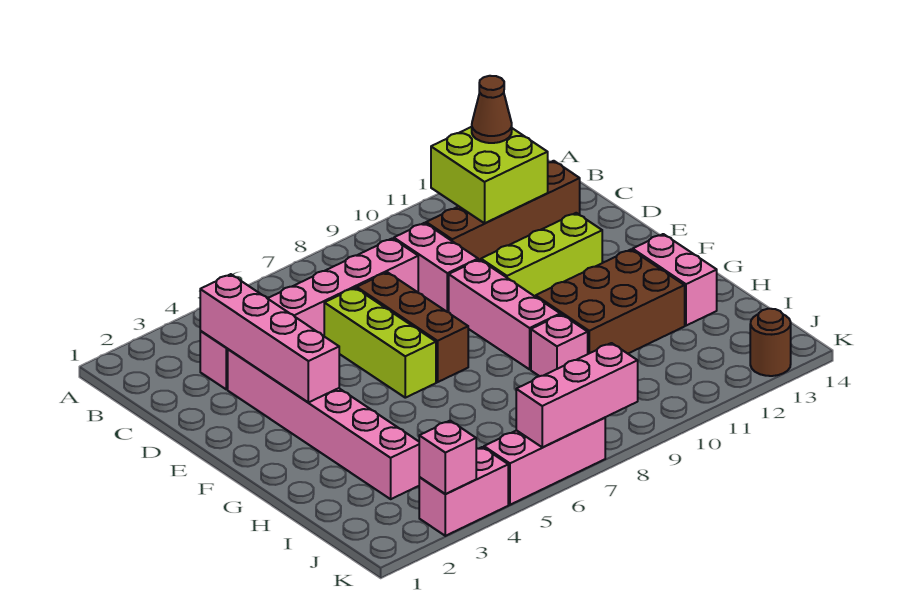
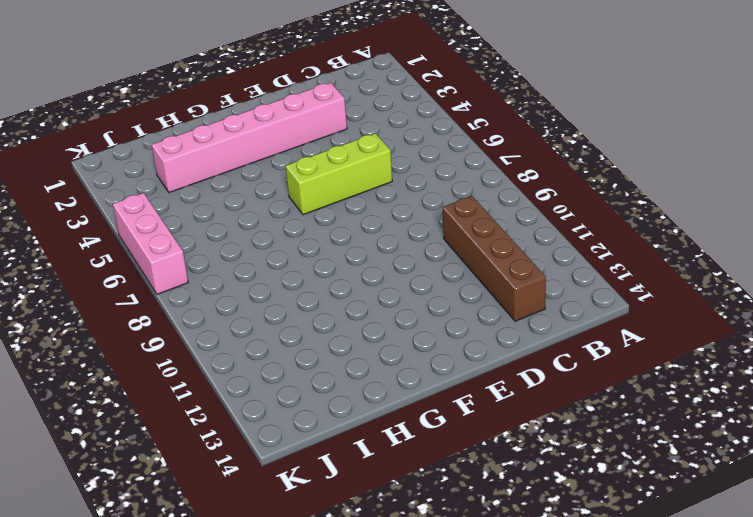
none -> pink 1x6 brick [200,238,418,389]
none -> pink 1x2 brick [394,223,478,312]
none -> brown 1x3 brick [357,272,468,382]

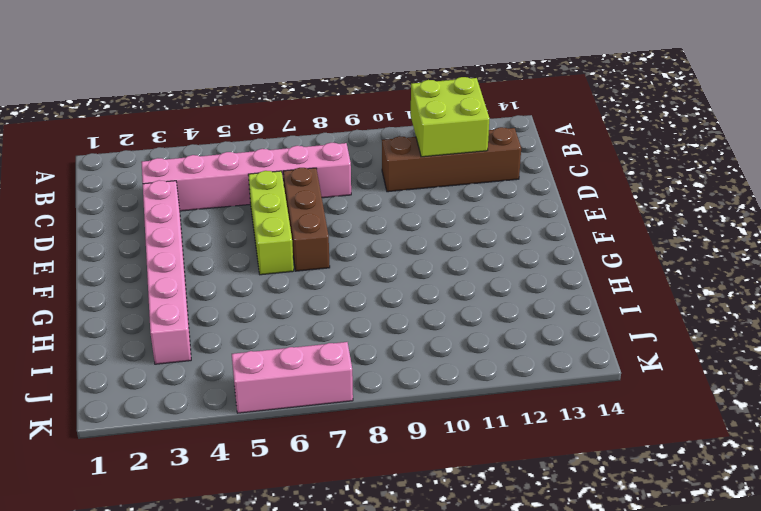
none -> pink 1x2 brick [394,223,478,312]
none -> pink 1x3 brick [449,259,560,369]
none -> lime 1x3 brick [481,213,602,297]

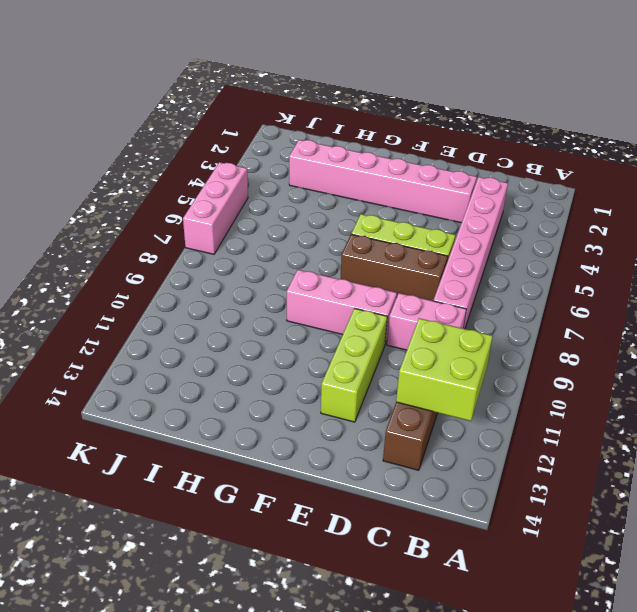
none -> brown 2x3 brick [536,250,685,354]
none -> pink 1x2 brick [633,234,717,326]
none -> pink 1x1 brick [531,314,588,376]

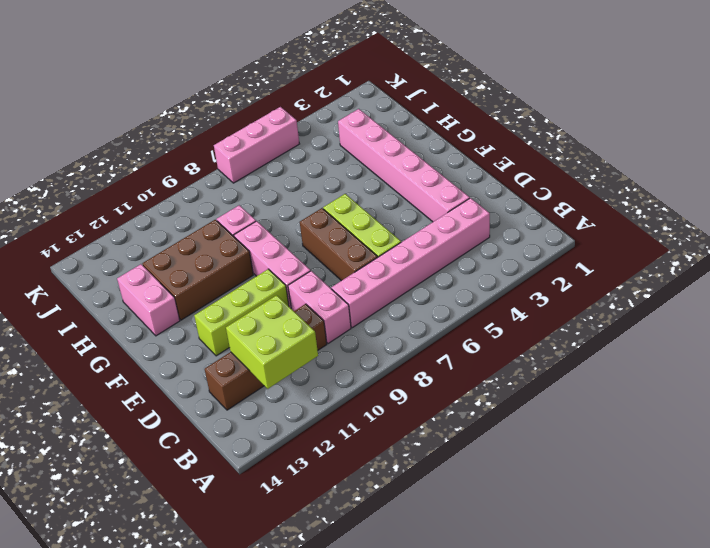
none -> pink 1x2 brick [419,447,508,536]
none -> brown 1x1 round brick [750,309,791,376]
none -> pink 1x4 brick [200,274,339,402]

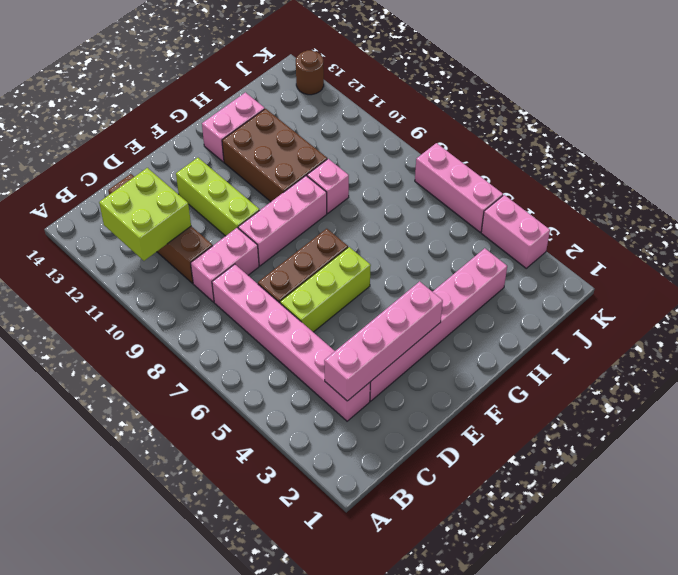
none -> pink 1x1 brick [419,421,476,494]
none -> pink 1x3 brick [516,343,638,447]
none -> brown 1x1 cone [472,76,512,143]

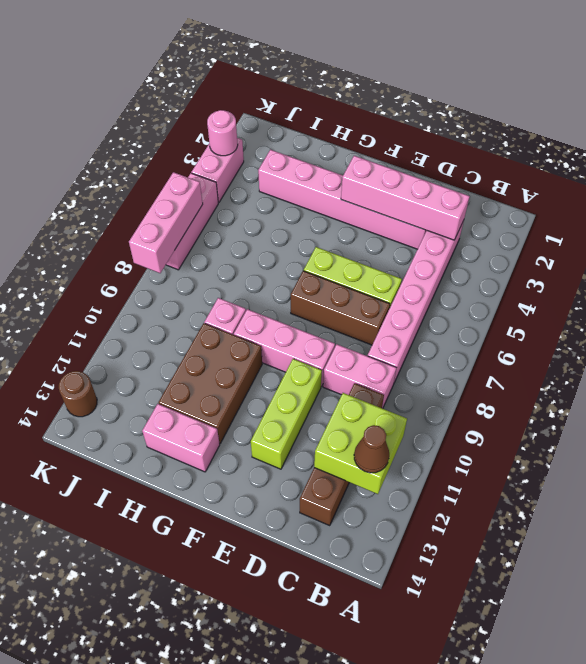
pink 1x1 round brick [207,110,238,156] -> pink 1x1 brick [419,421,476,494]

